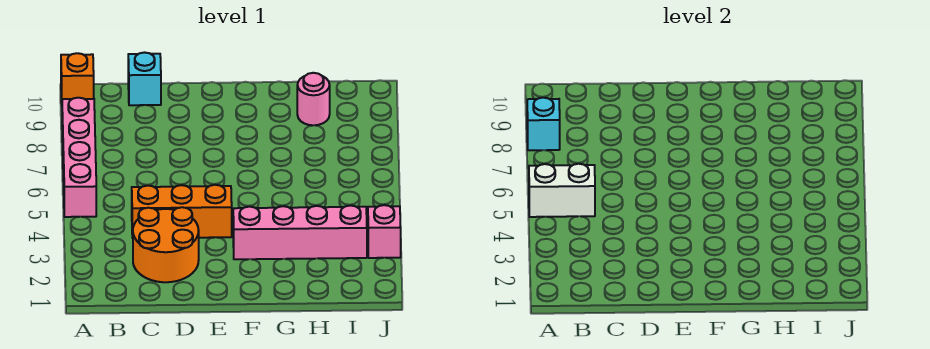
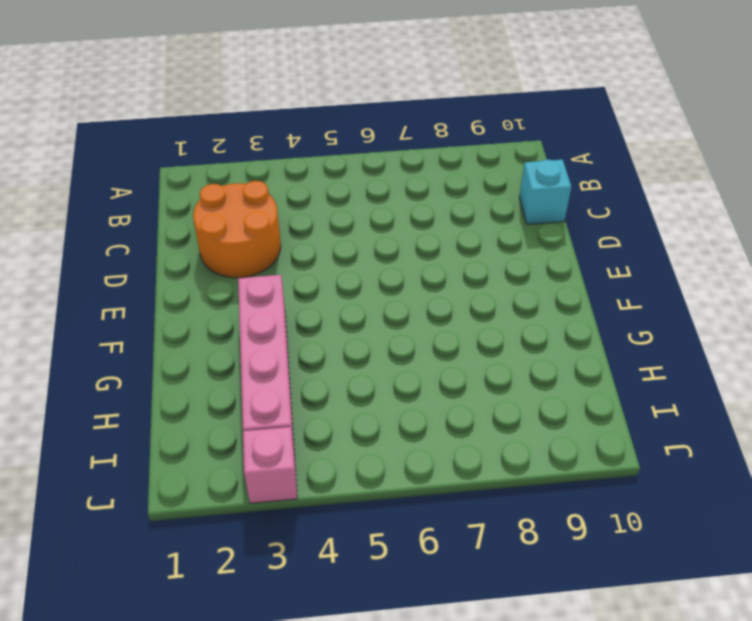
none -> pink 1x4 brick [62,98,96,217]
none -> orange 1x1 brick [61,53,94,103]

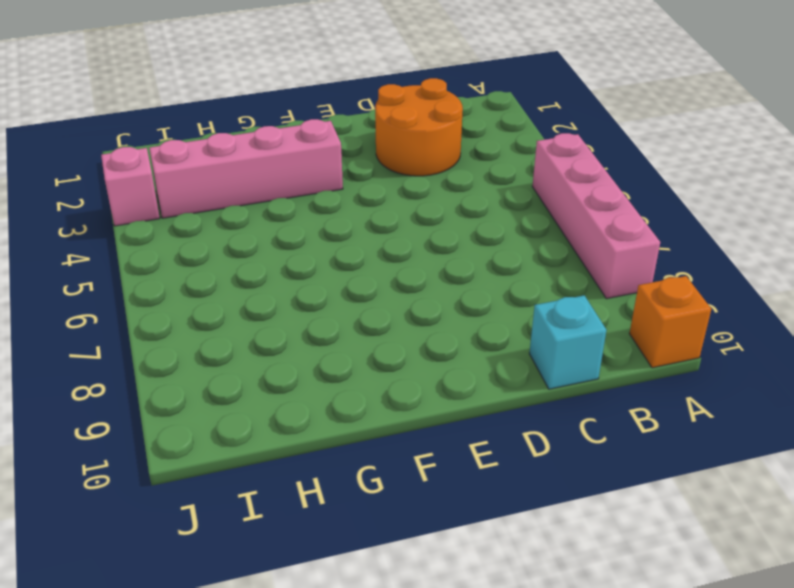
none -> orange 1x3 brick [132,185,232,238]
none -> pink 1x1 round brick [297,73,330,125]

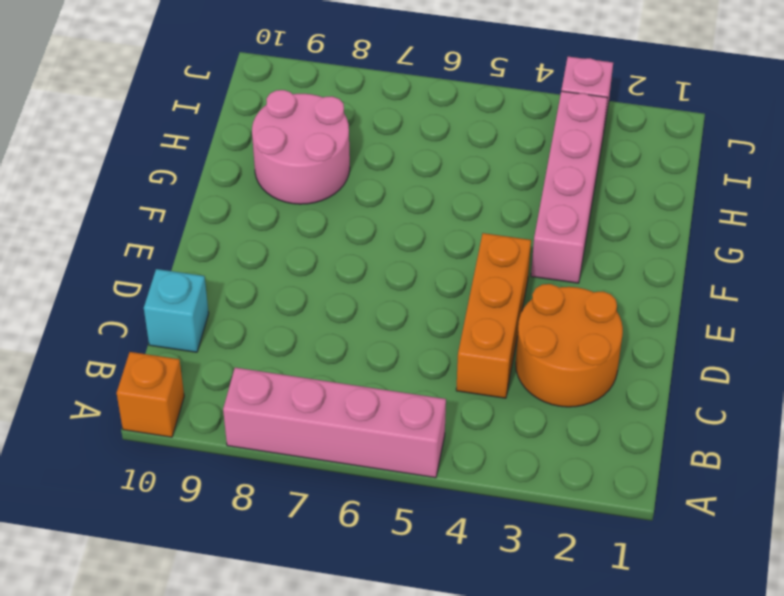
pink 2x2 round brick [252,90,350,204] -> pink 1x1 round brick [297,73,330,125]
none -> white 1x2 brick [529,164,595,217]
none -> cyan 1x1 brick [527,98,560,150]

